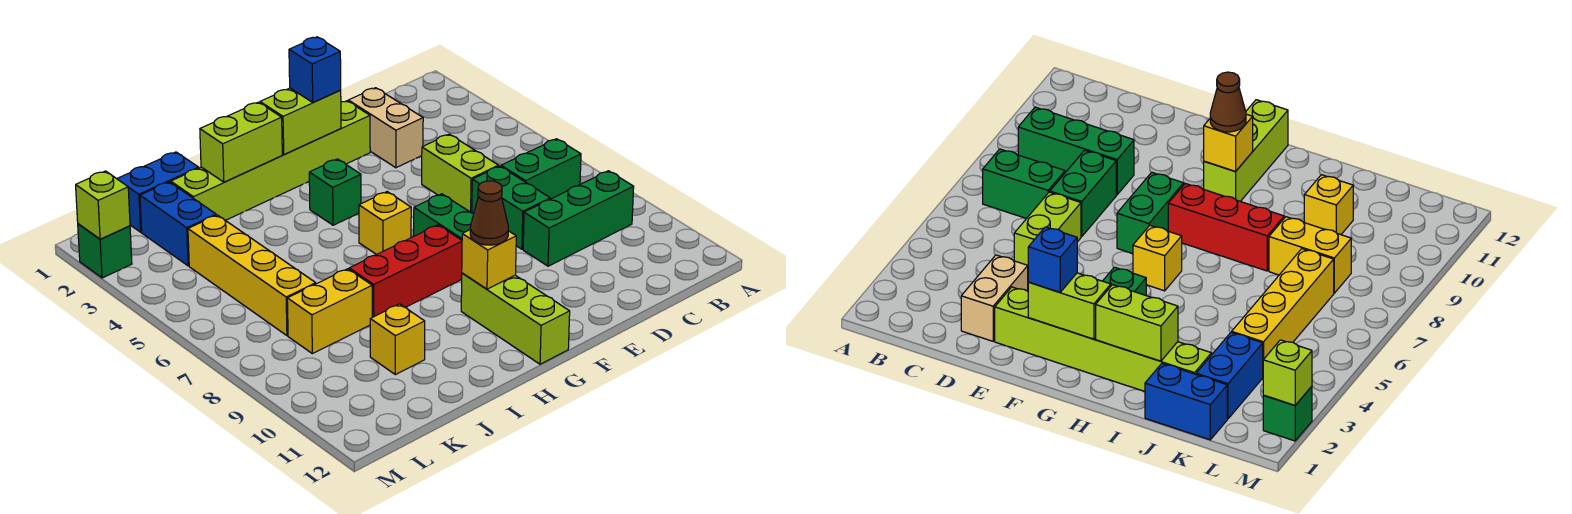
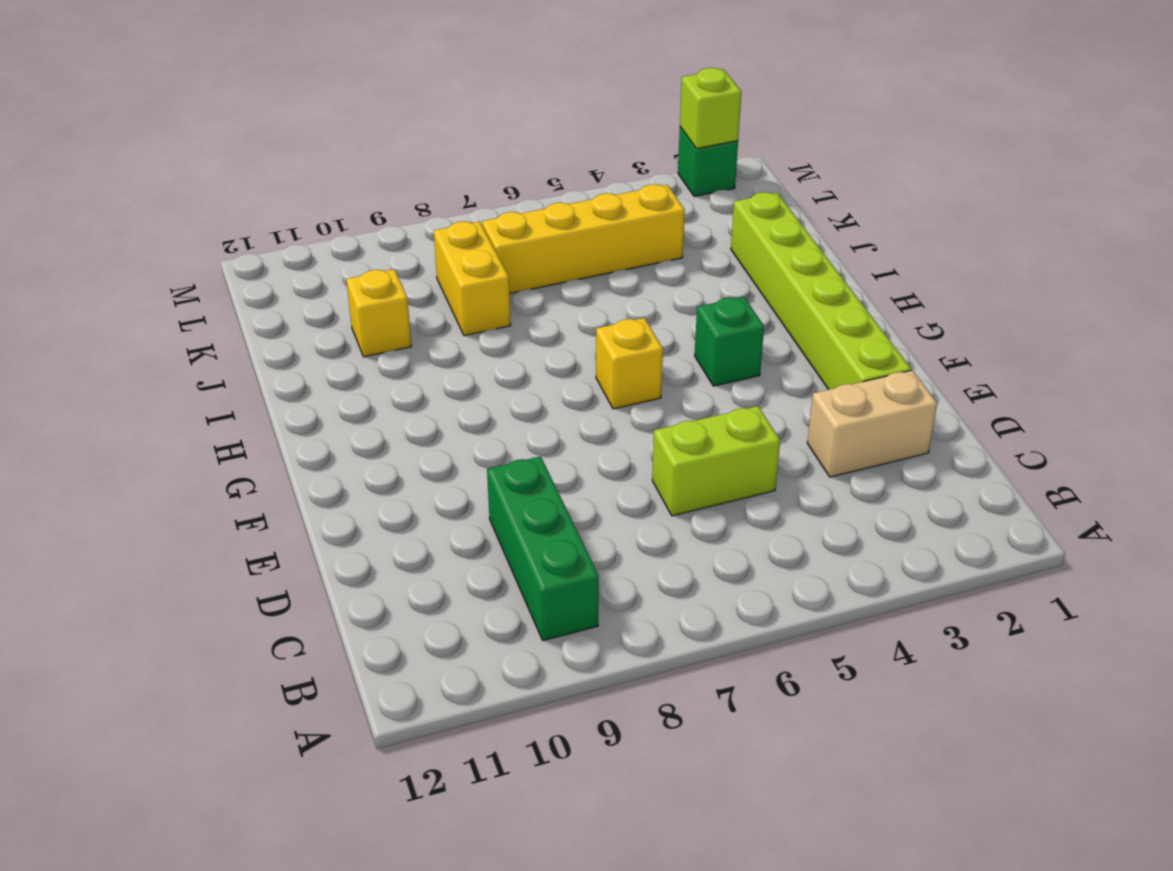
none -> green 1x2 brick [501,139,581,199]
none -> green 1x2 brick [472,166,550,249]
none -> green 1x2 brick [414,194,474,240]

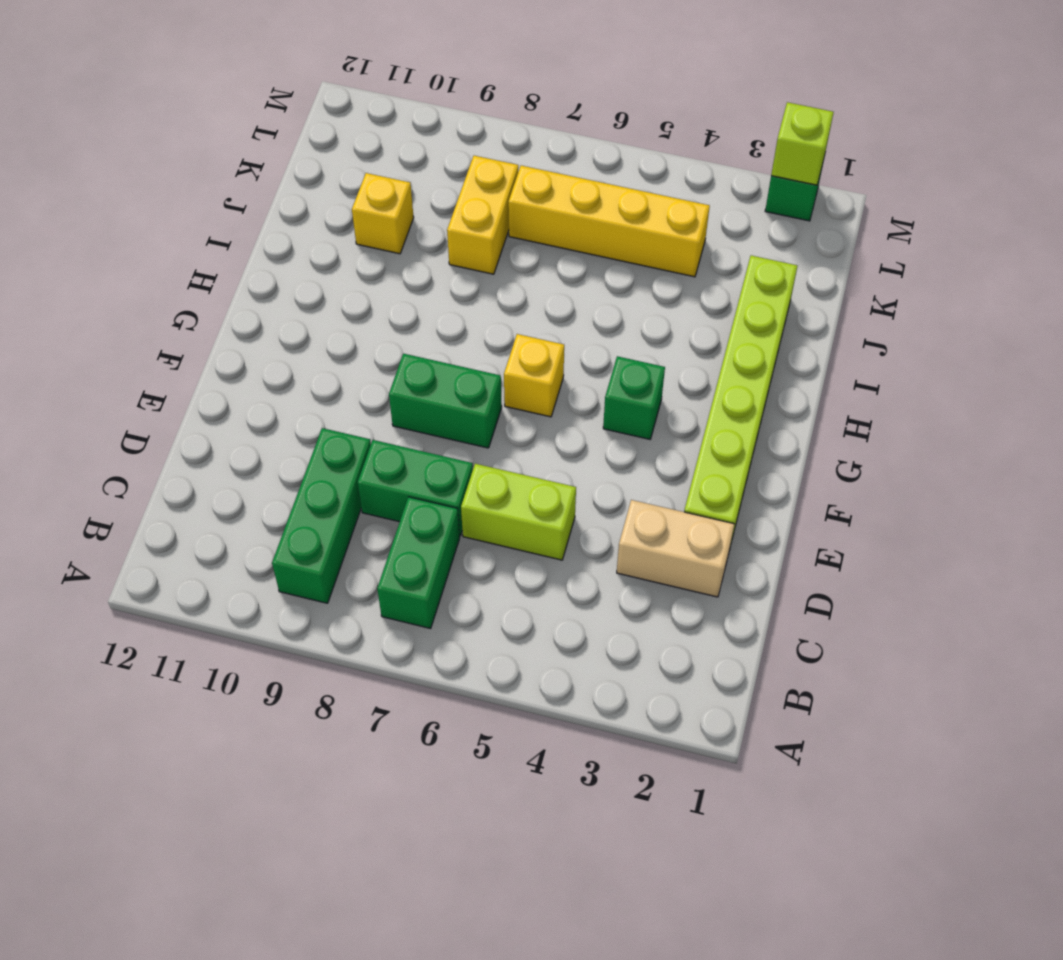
none -> red 1x3 brick [349,225,462,317]
none -> lime 1x3 brick [461,273,570,364]
none -> blue 1x2 brick [117,152,199,232]

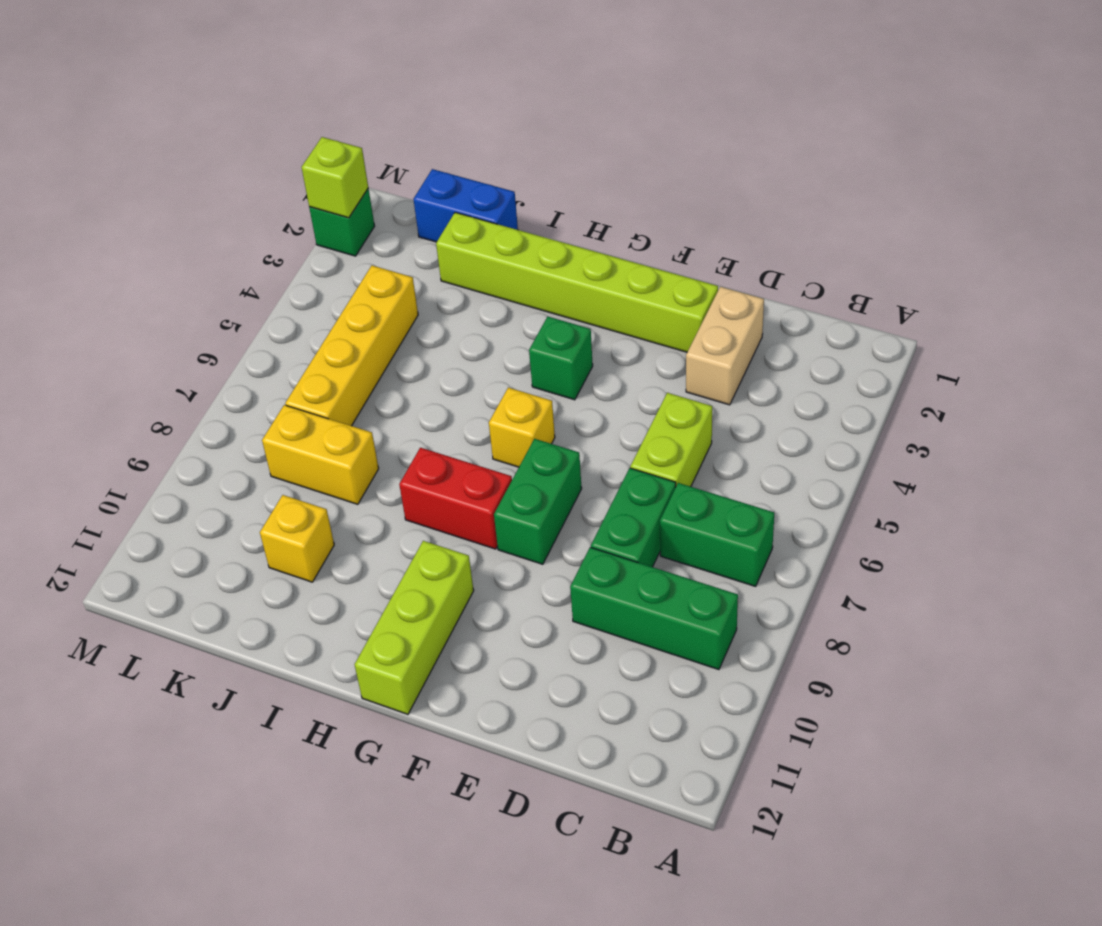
red 1x2 brick [399,448,512,549] -> red 1x3 brick [349,225,462,317]
none -> blue 1x2 brick [140,182,216,266]
none -> lime 1x2 brick [260,88,341,155]
none -> yellow 1x1 brick [462,230,516,289]

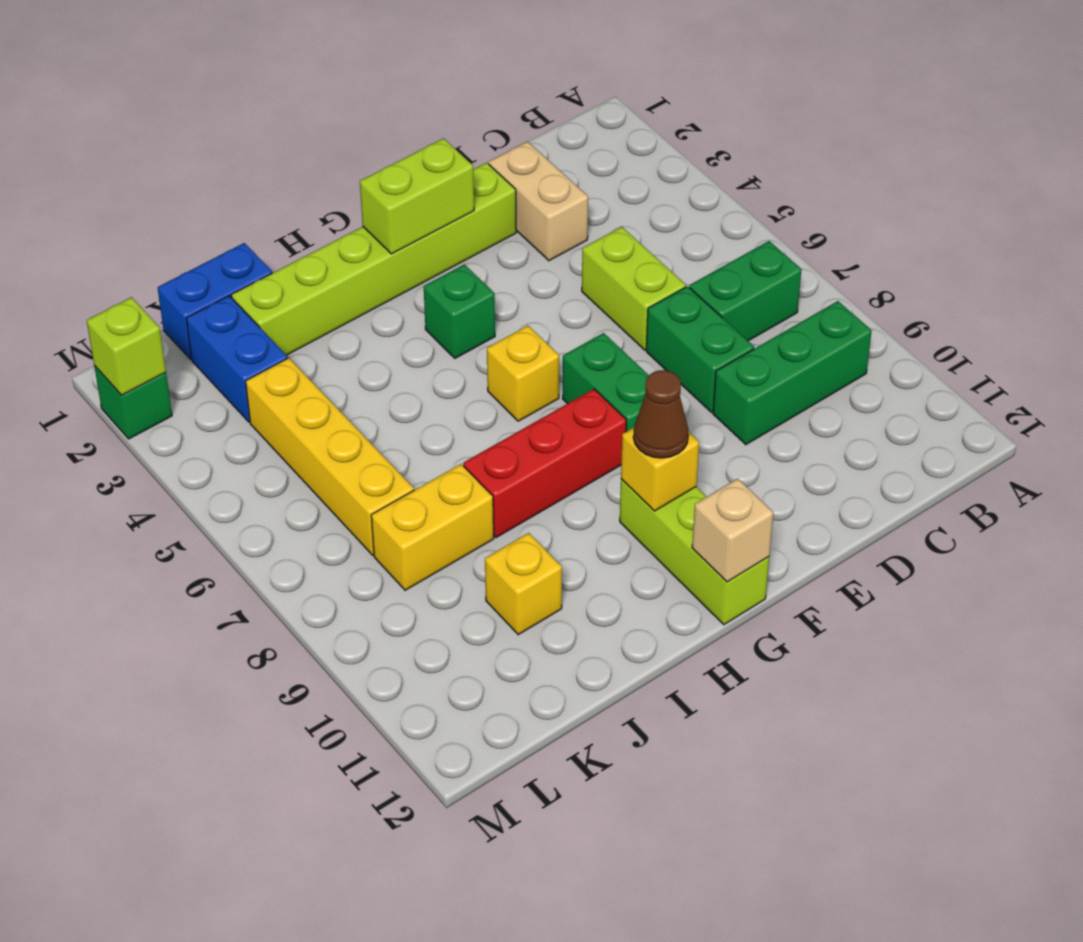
tan 1x1 brick [692,479,773,582] -> none
none -> lime 1x2 brick [200,102,282,182]
none -> blue 1x1 brick [289,37,341,102]

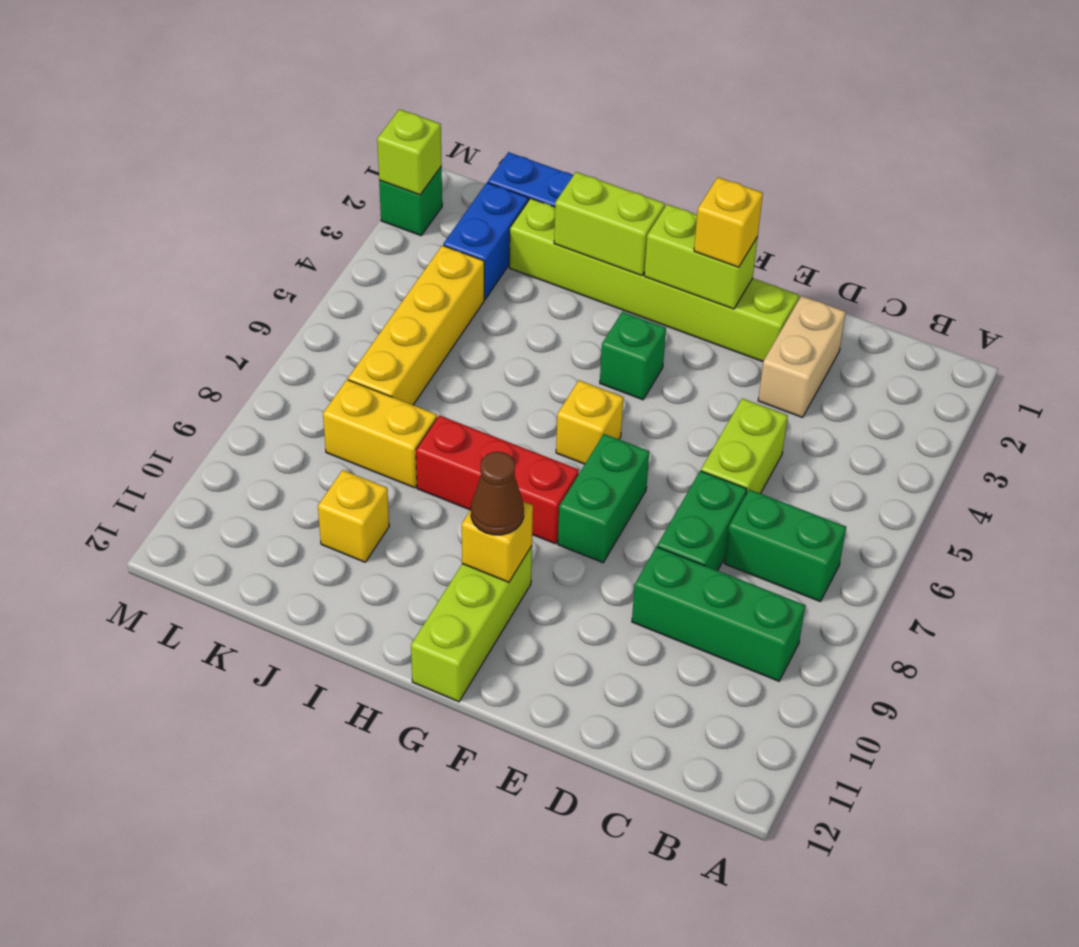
yellow 1x1 brick [694,177,763,267] -> blue 1x1 brick [289,37,341,102]

